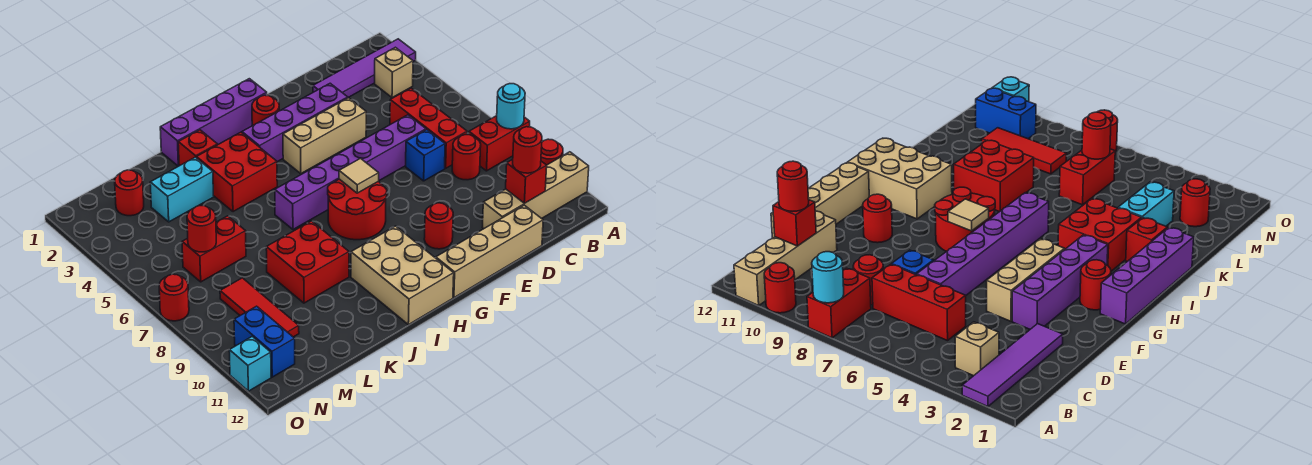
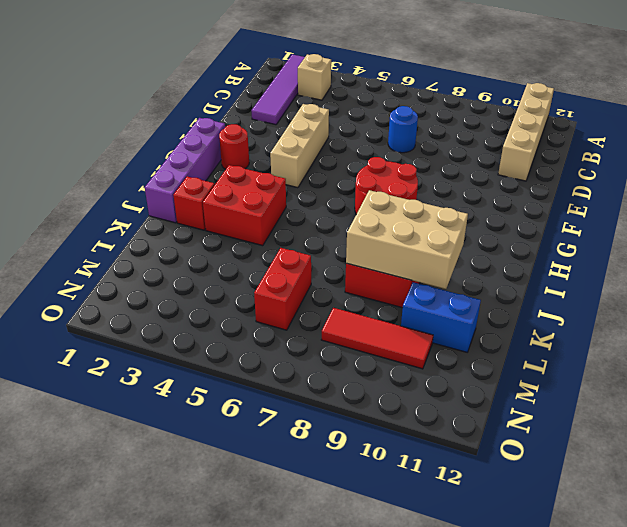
blue 1x1 round brick [388,106,418,153] -> blue 1x1 brick [406,130,445,181]
tan 2x3 brick [346,190,468,289] -> tan 2x3 brick moved to [351,226,454,325]
blue 1x2 brick [401,282,481,352] -> blue 1x2 brick moved to [234,306,295,377]
none -> red 1x2 brick [469,116,530,171]
none -> red 1x1 round brick [541,139,563,165]
none -> red 1x3 brick [390,88,467,168]
none -> red 1x1 round brick [452,135,481,180]

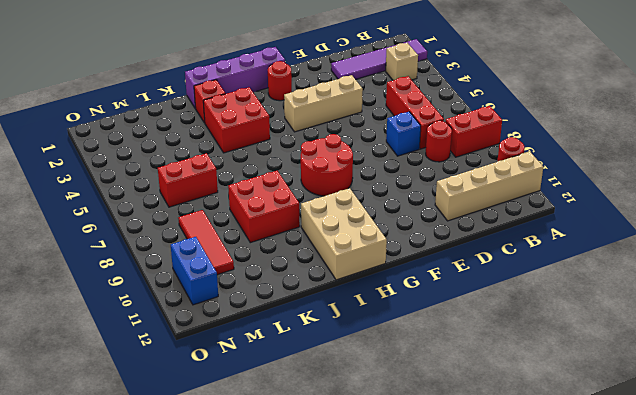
none -> purple 1x6 brick [275,115,426,229]
none -> tan 1x4 brick [436,205,543,298]
none -> purple 1x4 brick [242,83,348,162]
none -> red 1x1 round brick [424,203,453,249]

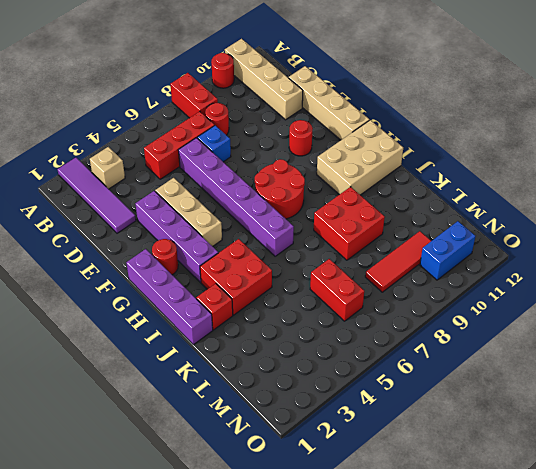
none -> cyan 1x2 brick [150,157,214,222]
none -> red 1x1 round brick [115,170,144,216]
none -> red 1x1 round brick [159,274,189,321]
none -> cyan 1x1 brick [229,337,271,391]

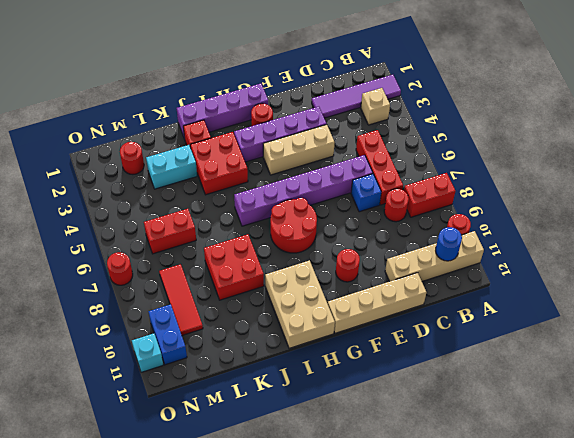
blue 1x1 round brick [436,227,462,261] -> none
none -> cyan 1x1 round brick [497,84,525,129]
none -> red 1x1 brick [506,159,547,203]
none -> tan 1x1 tile [339,159,379,193]
none -> red 1x1 round brick [187,206,216,252]

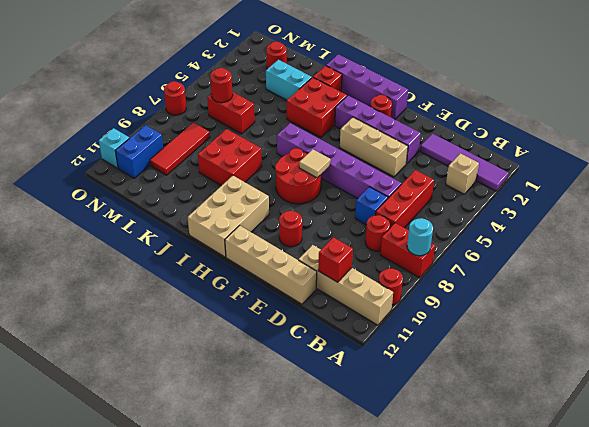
none -> red 1x1 round brick [513,127,542,173]

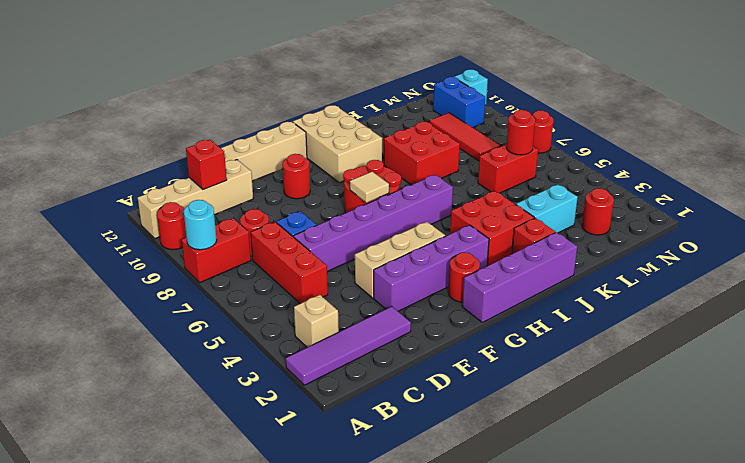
none -> red 1x1 round brick [513,127,542,173]

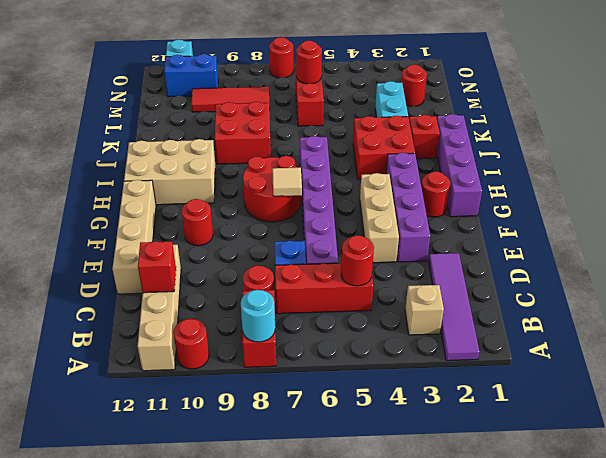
red 1x1 round brick [341,235,374,286] -> red 1x1 round brick moved to [513,127,542,173]

